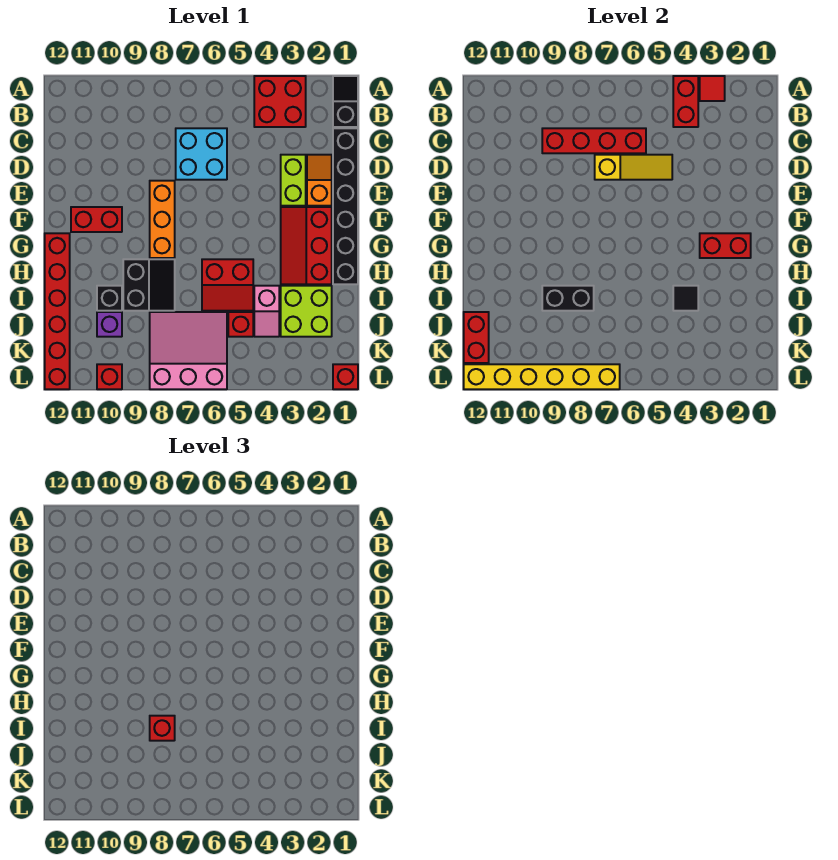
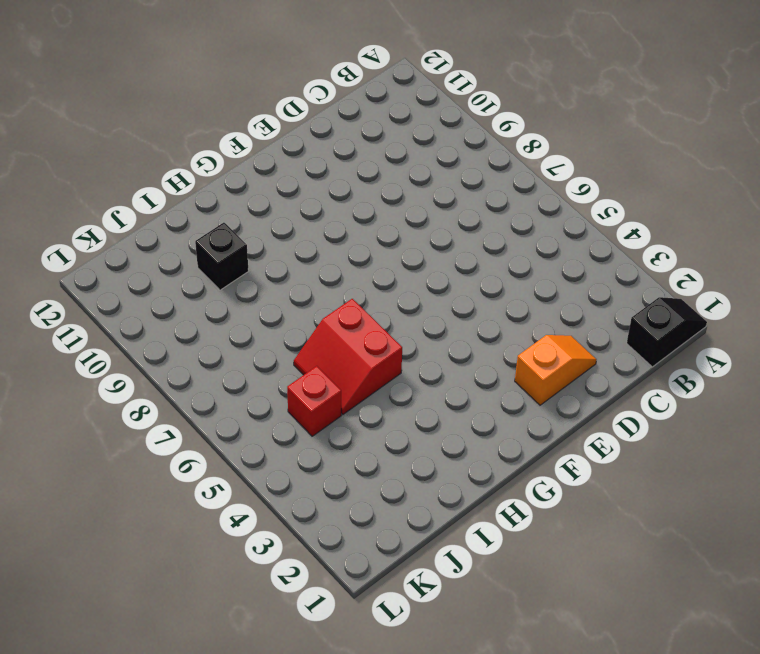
none -> red 2x2 brick [254,76,306,127]
none -> black 1x6 brick [333,128,358,284]
none -> cyan 2x2 brick [176,128,227,180]
none -> lime 1x2 brick [281,155,306,206]

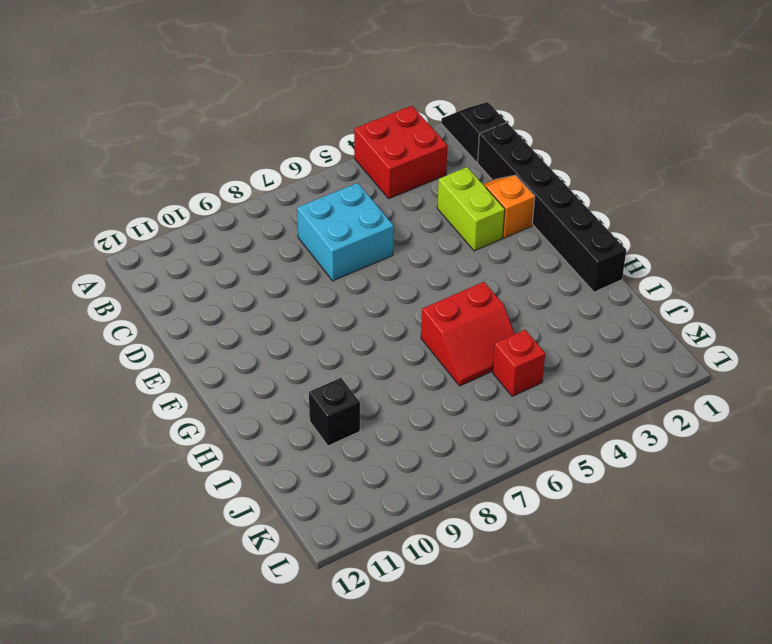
none -> orange 1x3 brick [150,181,175,258]
none -> red 2x3 slope [281,207,332,284]
none -> red 1x2 brick [71,207,122,232]
none -> red 1x6 brick [45,233,70,389]

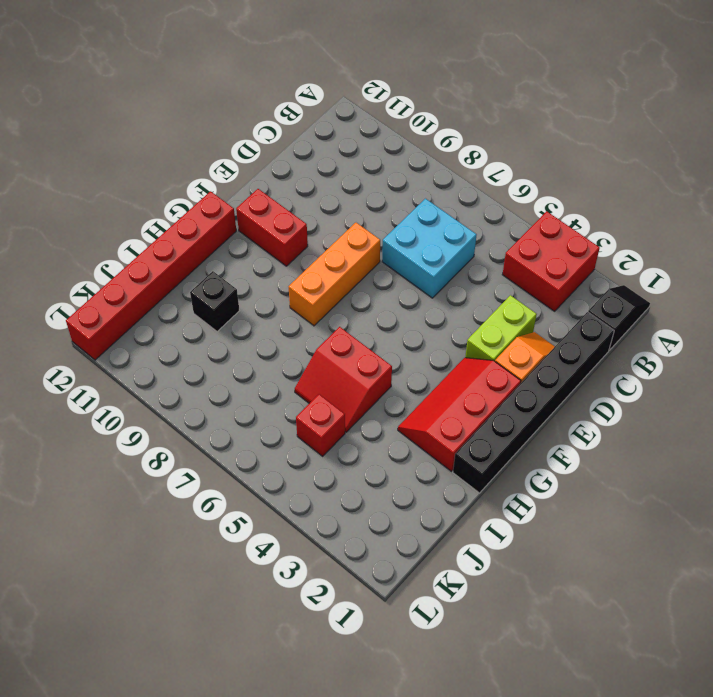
none -> black 2x2 slope [123,259,175,311]
none -> lime 2x2 brick [281,286,332,337]
none -> pink 1x2 slope [254,286,279,337]
none -> pink 3x3 slope [150,312,227,389]

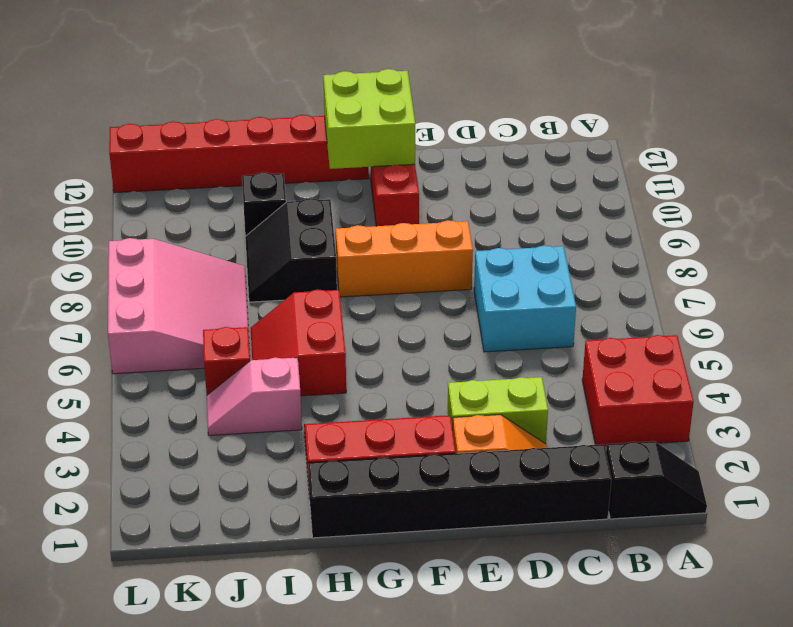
lime 2x2 brick [323,69,415,169] -> lime 2x2 brick moved to [281,286,332,337]
black 2x2 slope [245,198,337,302] -> black 2x2 slope turned to [123,259,175,311]
none -> purple 1x1 brick [97,312,122,337]
none -> red 1x1 brick [333,364,358,389]
none -> red 1x1 brick [97,364,122,389]
none -> red 1x1 tile [700,76,725,101]

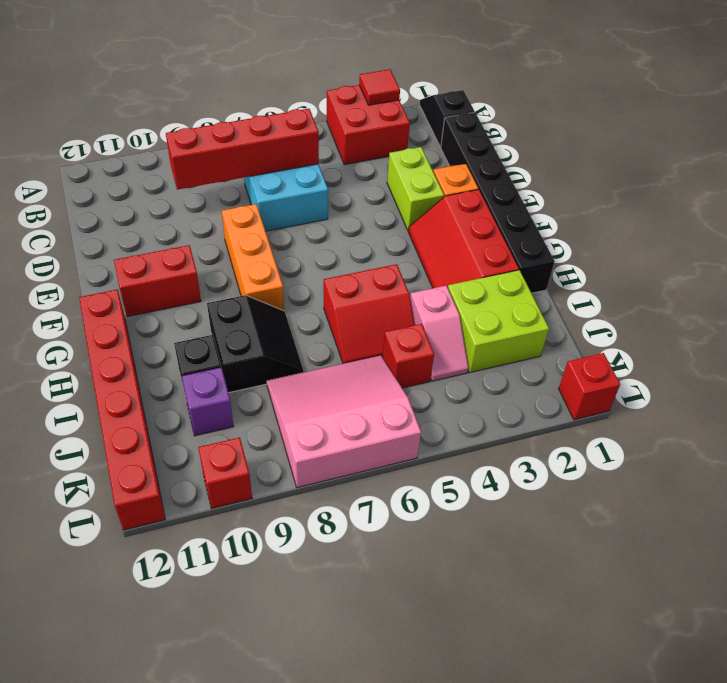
none -> red 1x2 brick [673,76,698,127]
none -> yellow 1x3 slope [595,155,672,180]
none -> red 1x2 brick [700,233,751,258]
none -> black 1x1 tile [673,286,698,311]

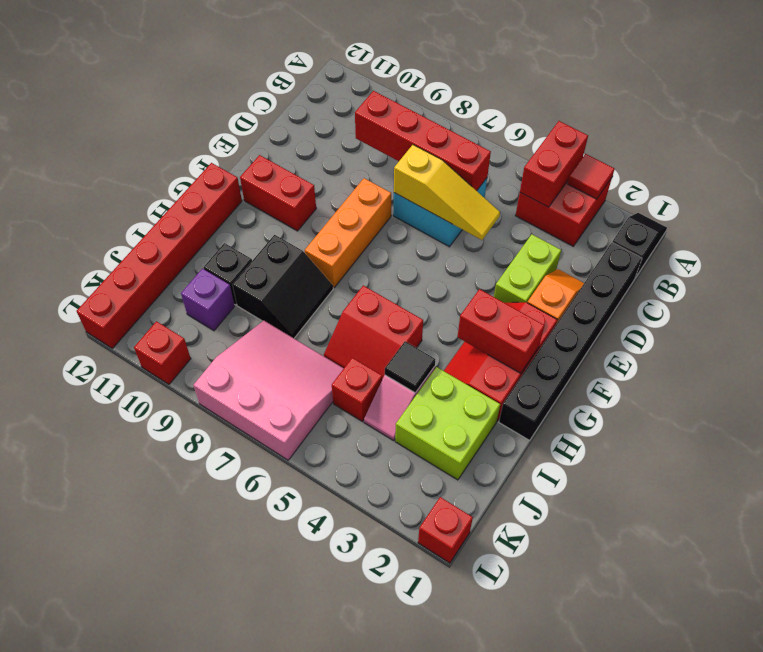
none -> black 1x2 brick [542,286,594,311]
none -> red 1x2 brick [464,312,489,363]
none -> yellow 1x6 brick [464,364,620,389]
none -> red 1x1 brick [150,716,175,741]

